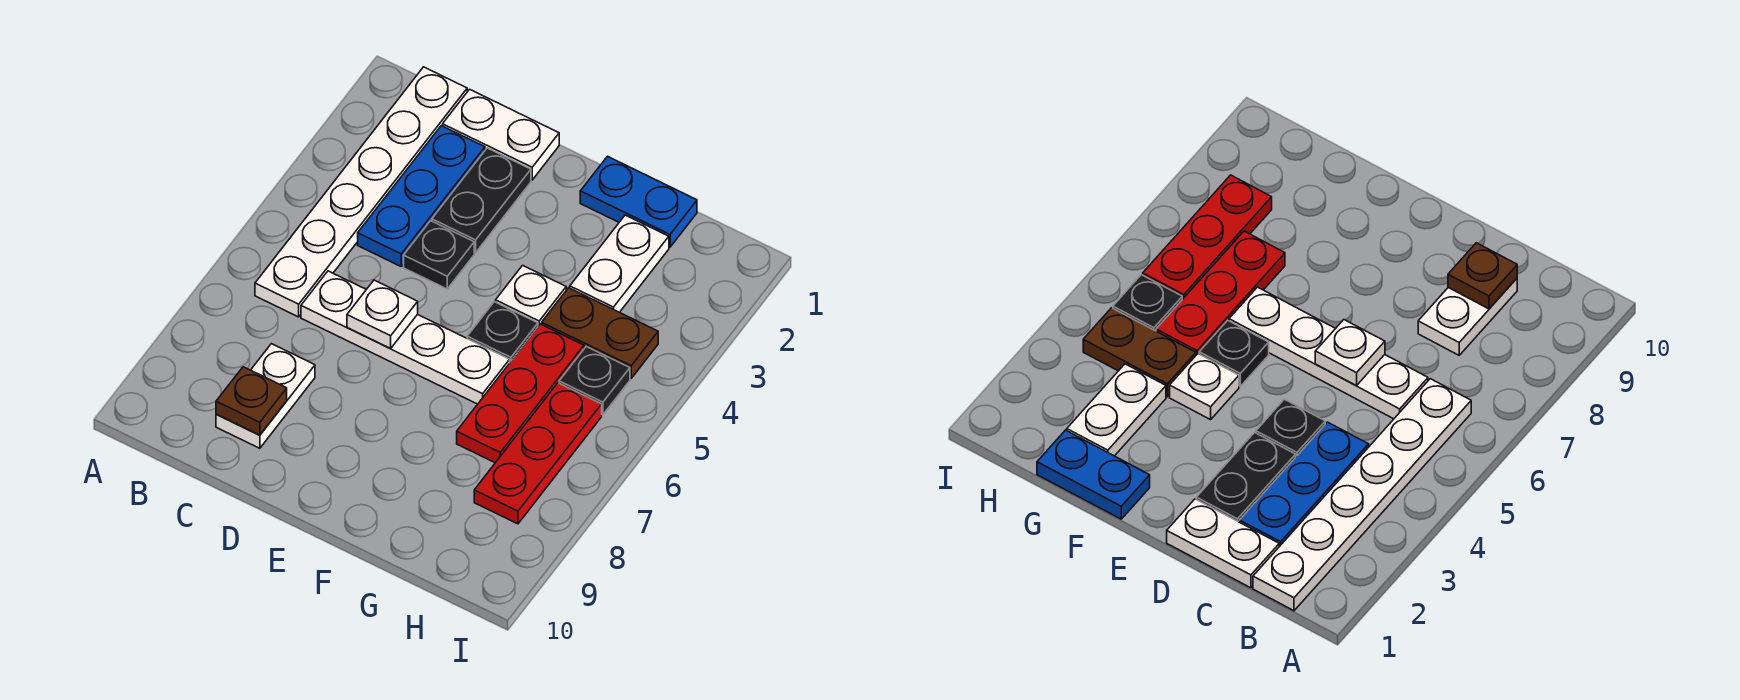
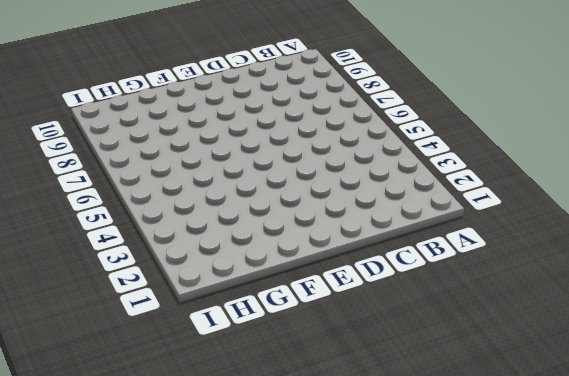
none -> white 1x6 plate [255,67,467,317]
none -> white 1x2 plate [443,89,559,180]
none -> blue 1x3 plate [358,126,485,266]

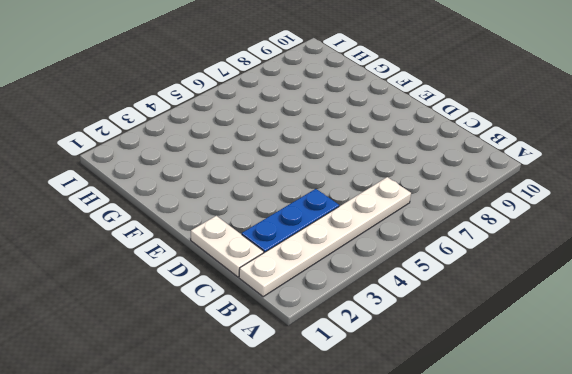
none -> white 1x4 plate [301,271,510,404]
none -> white 1x2 plate [216,344,315,448]
none -> black 1x2 plate [432,148,531,253]

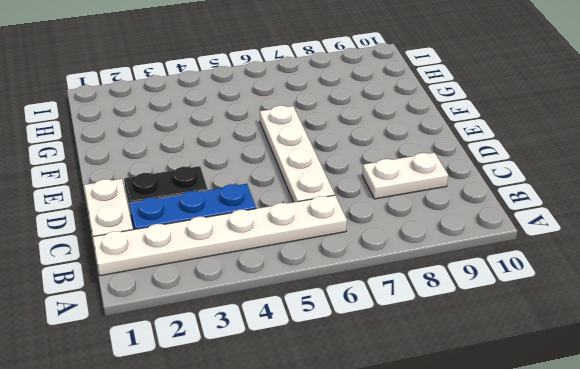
none -> black 1x1 plate [404,221,474,289]
none -> blue 1x2 plate [580,156,697,247]
none -> white 1x1 plate [496,265,566,326]

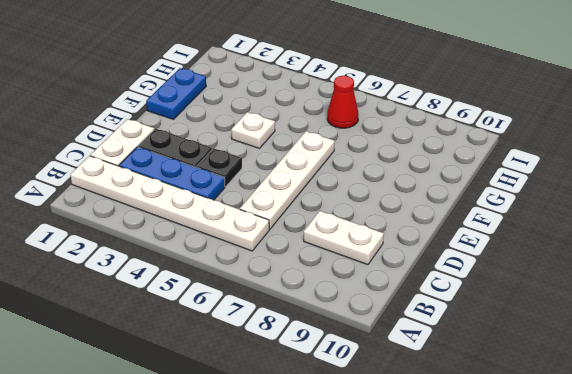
red 1x1 cone [327,76,358,128] -> red 1x3 plate [474,383,602,524]
none -> black 1x1 plate [467,302,538,362]
none -> white 1x2 plate [570,215,669,312]
none -> brown 1x2 plate [542,288,658,378]

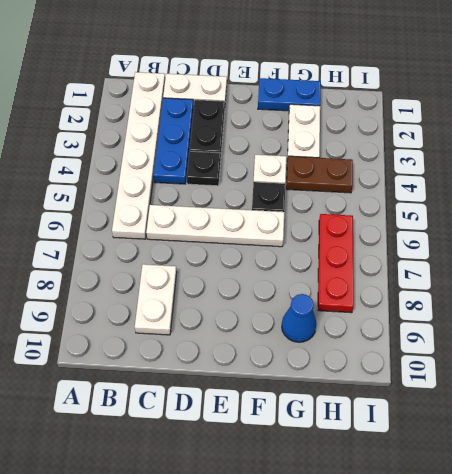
blue 1x1 cone [282,294,316,342] -> none
none -> red 1x3 plate [457,324,584,463]
none -> black 1x1 plate [559,347,630,415]
none -> brown 1x1 plate [216,367,287,435]

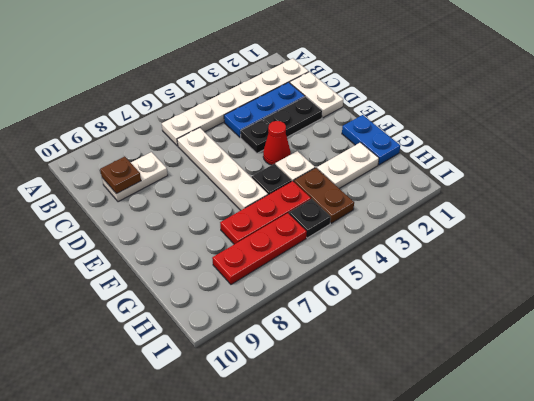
red 1x1 cone [263,121,291,165] -> none
none -> white 1x1 plate [347,280,418,349]

